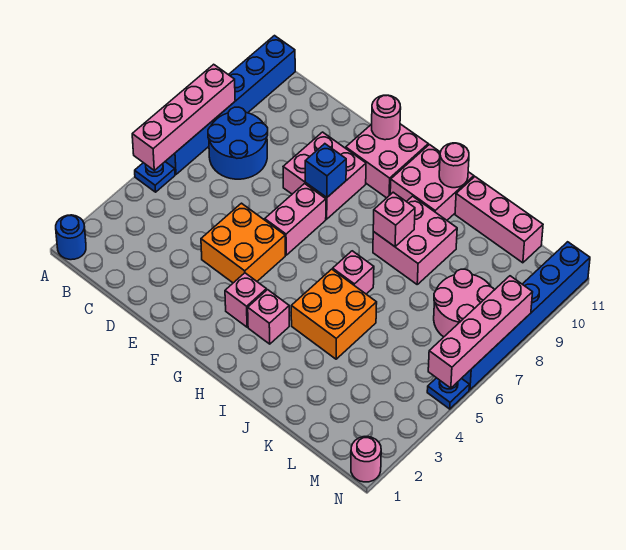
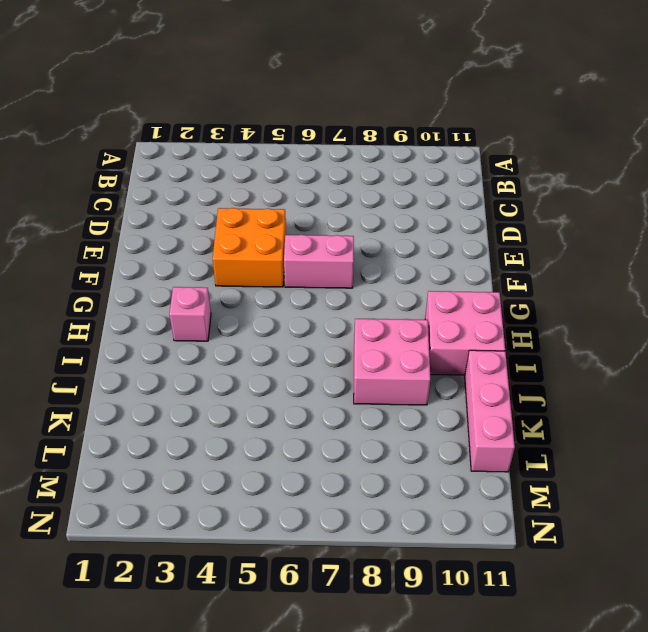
none -> blue 1x1 round brick [56,215,86,260]
none -> blue 1x1 plate [135,162,175,192]
none -> blue 1x6 brick [165,36,295,174]

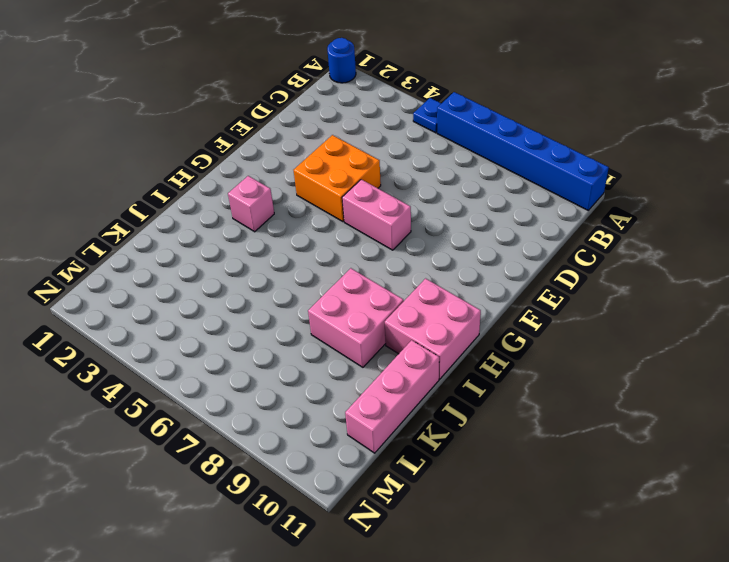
none -> blue 2x2 round brick [208,107,268,179]
none -> pink 2x2 brick [283,132,366,219]
none -> pink 2x2 brick [346,124,428,198]

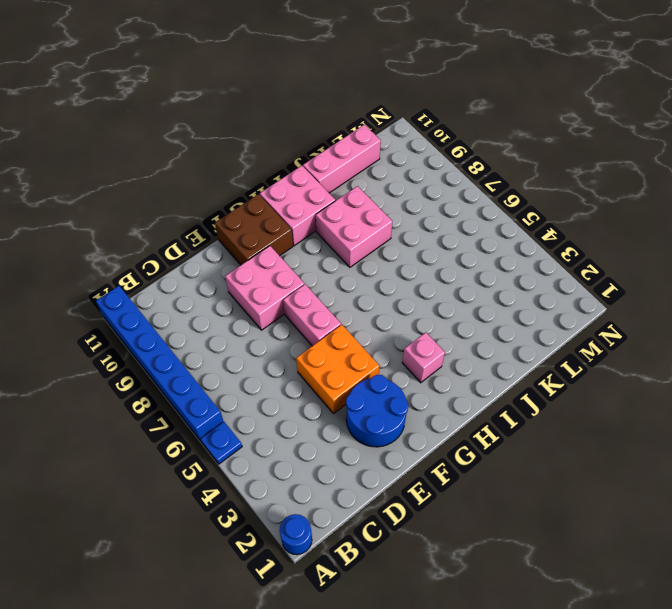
blue 2x2 round brick [346,375,408,447] -> blue 2x2 round brick moved to [208,107,268,179]
brown 2x2 brick [215,194,293,265] -> pink 2x2 brick [346,124,428,198]
none -> pink 1x1 brick [225,273,266,327]
none -> orange 2x2 brick [291,269,377,359]
none -> pink 1x1 brick [333,251,374,294]

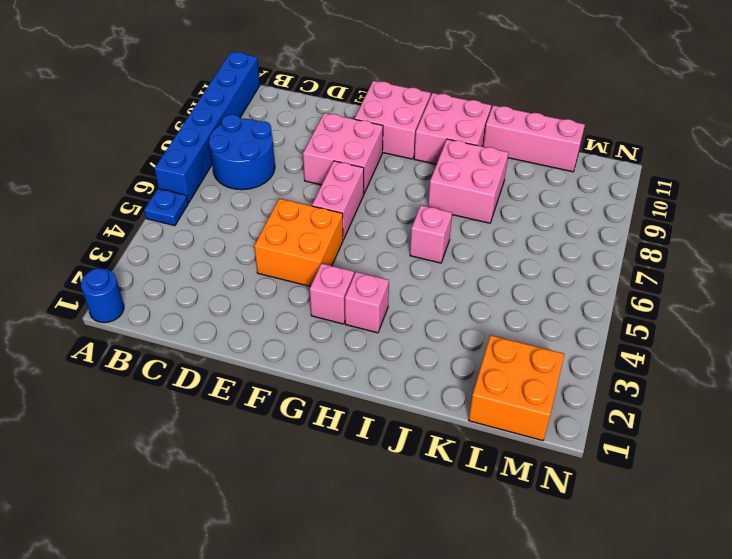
orange 2x2 brick [469,335,564,441] -> orange 2x2 brick moved to [291,269,377,359]
none -> pink 2x2 round brick [434,269,494,337]
none -> pink 1x1 round brick [351,437,381,482]
none -> blue 1x1 plate [427,378,469,409]

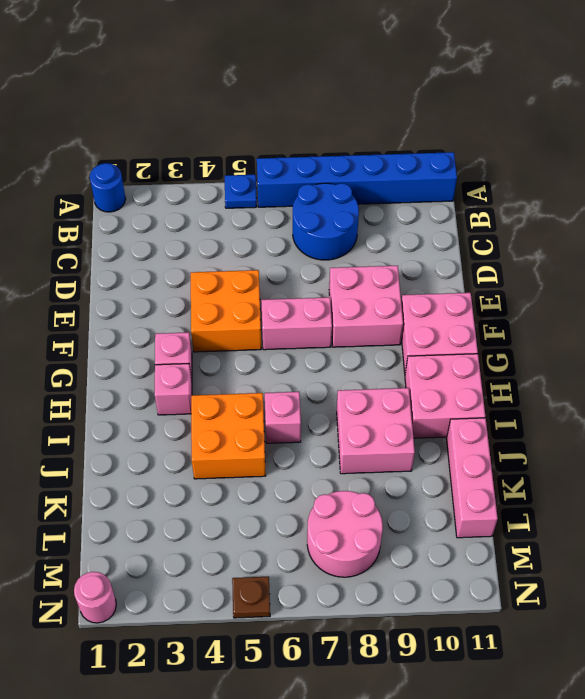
brown 1x1 plate [232,577,270,618] -> blue 1x1 plate [427,378,469,409]
none -> blue 1x6 brick [462,242,590,390]
none -> pink 1x4 brick [132,64,235,170]
none -> blue 1x1 brick [305,144,346,198]

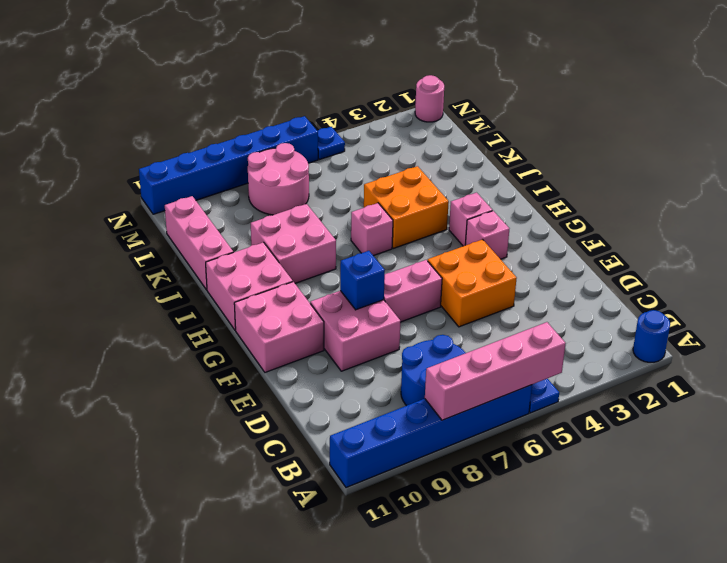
none -> pink 1x1 round brick [372,95,401,140]
none -> pink 1x1 brick [373,192,415,247]
none -> pink 1x1 round brick [439,143,469,188]

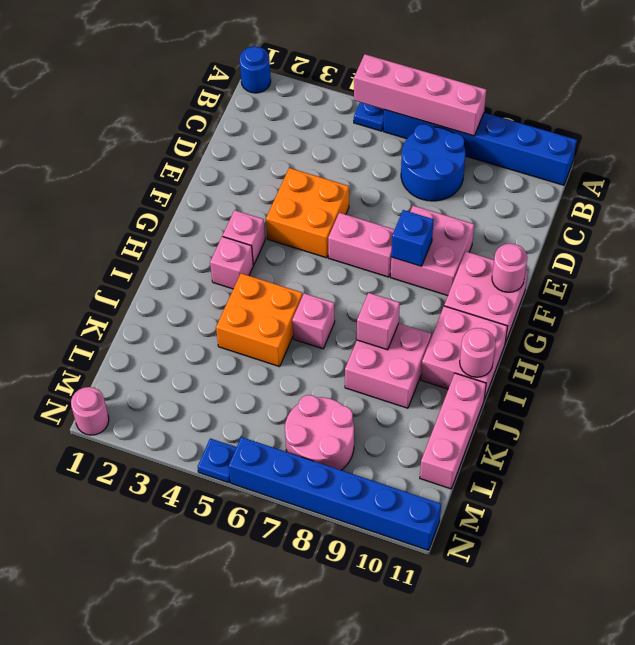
none -> pink 1x4 brick [428,276,533,388]

